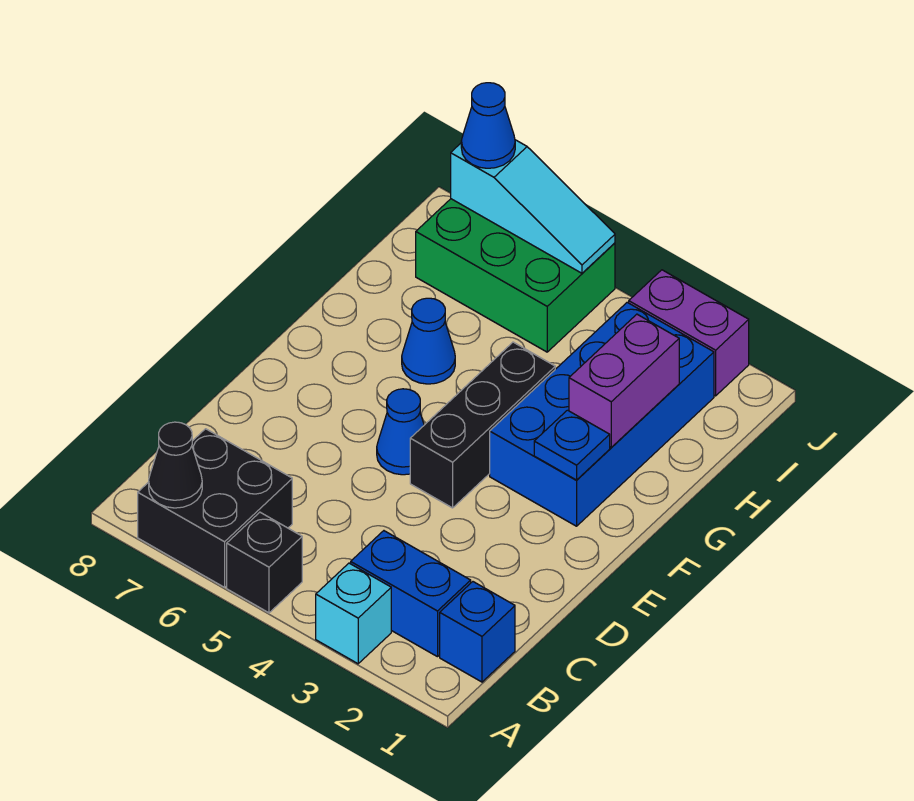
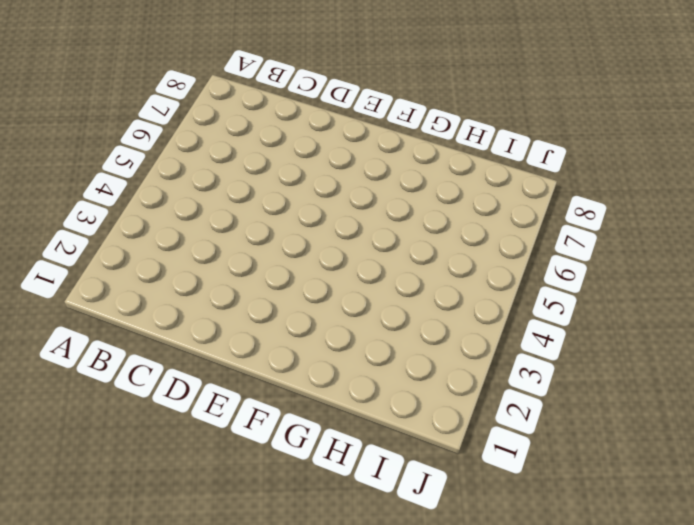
none -> cyan 1x1 brick [316,563,391,664]
none -> black 1x1 brick [227,512,302,613]
none -> black 2x2 brick [138,429,292,587]

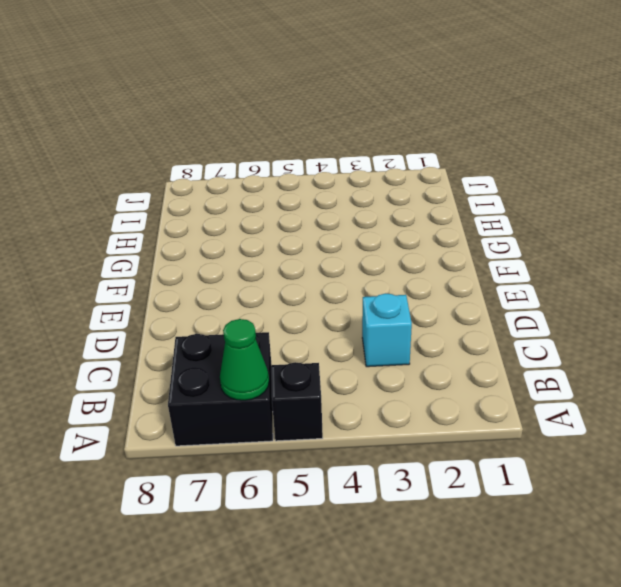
green 1x1 cone [220,319,269,400] -> none
cyan 1x1 brick [362,293,412,367] -> cyan 1x1 brick moved to [316,563,391,664]
none -> blue 1x1 brick [440,582,515,682]
none -> blue 1x2 brick [351,531,471,657]
none -> black 1x3 brick [410,342,555,508]

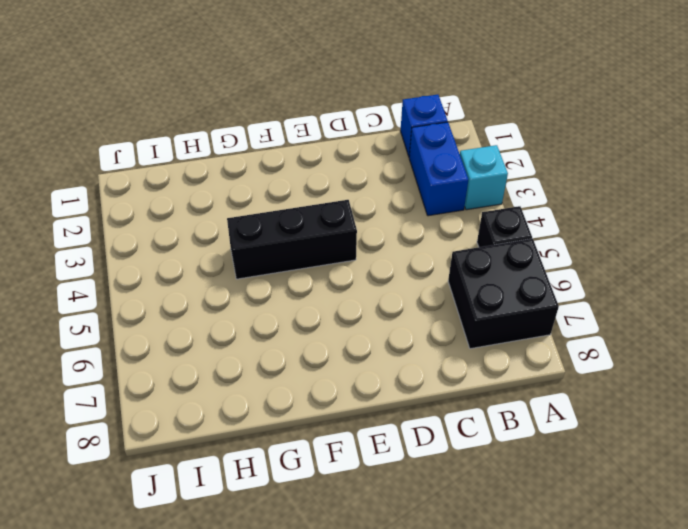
none -> blue 1x1 cone [377,389,424,475]
none -> blue 2x4 brick [490,302,714,526]
none -> blue 1x1 cone [402,298,455,384]

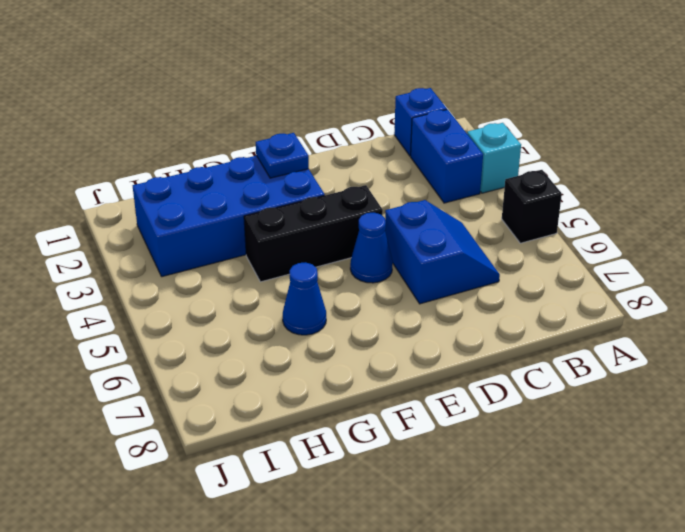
blue 2x2 slope [385,200,500,304] -> none
none -> black 2x2 brick [138,429,292,587]
none -> green 2x3 brick [416,199,615,352]
none -> purple 1x2 brick [629,270,749,396]

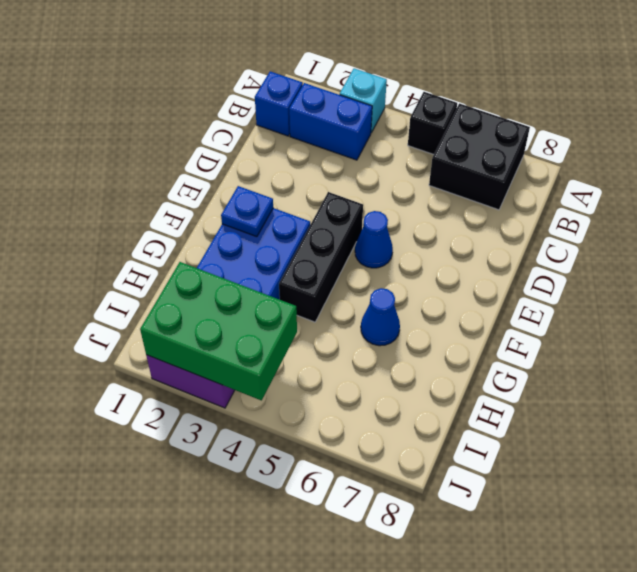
green 2x3 brick [140,262,297,400] -> green 2x3 brick moved to [416,199,615,352]
none -> black 1x1 cone [149,422,202,508]
none -> purple 1x2 brick [569,314,679,448]
none -> cyan 1x3 slope [451,140,615,273]

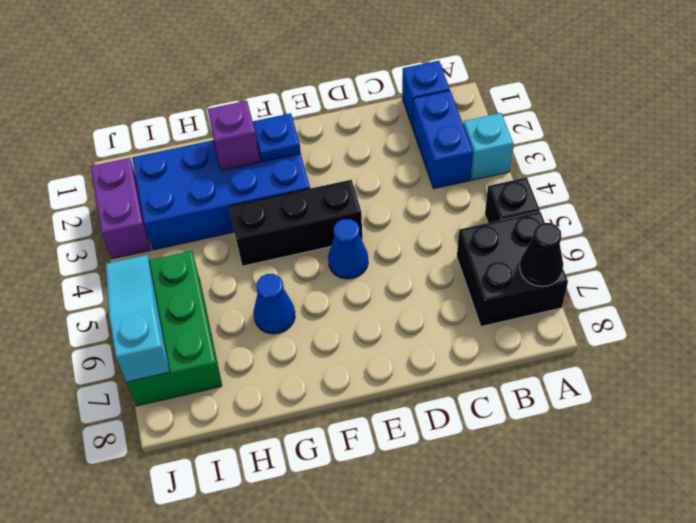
purple 1x1 brick [208,101,260,170] -> purple 1x2 brick [569,314,679,448]
none -> blue 1x1 cone [461,83,515,168]

